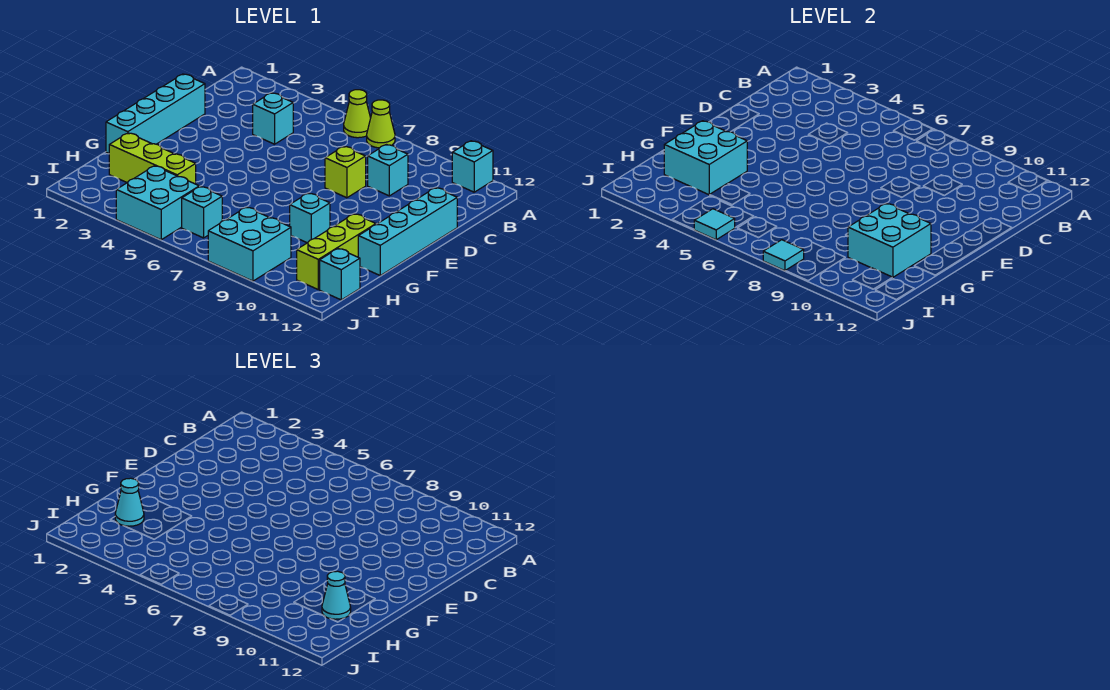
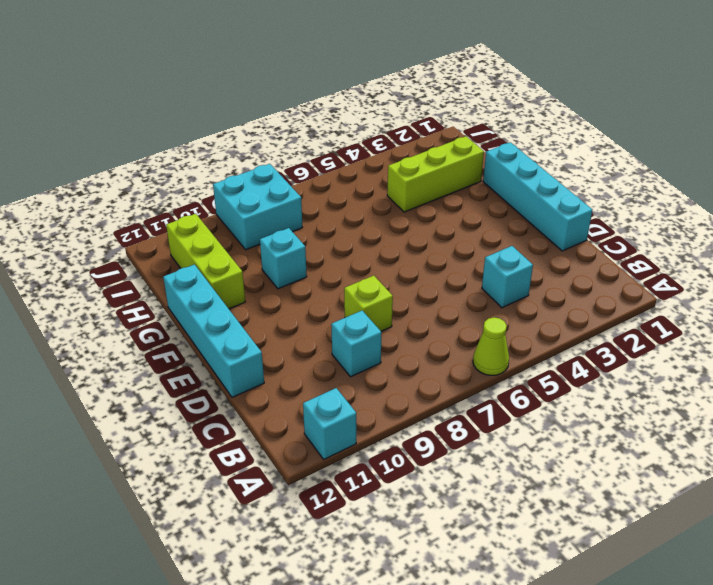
none -> lime 1x1 cone [367,100,395,148]
none -> cyan 2x2 brick [116,166,199,240]
none -> cyan 1x1 brick [182,186,222,238]

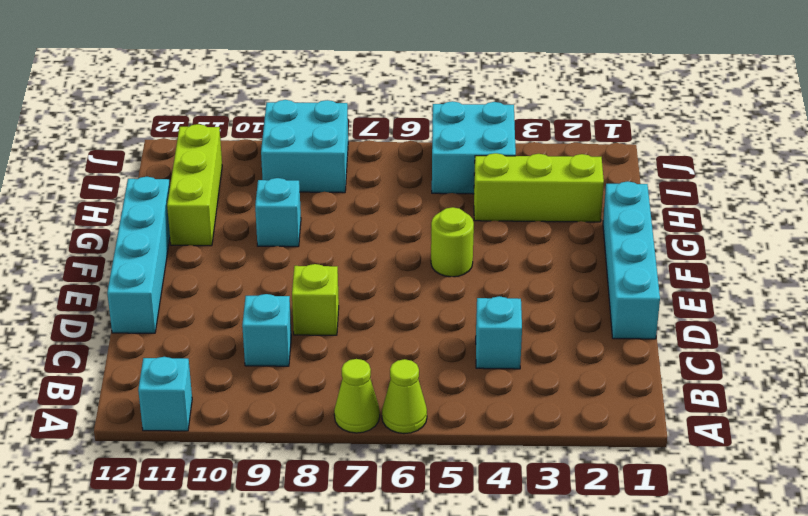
lime 1x1 round brick [431,207,474,277] -> none
none -> cyan 1x1 brick [182,186,222,238]
none -> cyan 1x1 brick [320,249,360,300]
none -> cyan 2x2 brick [664,121,747,195]

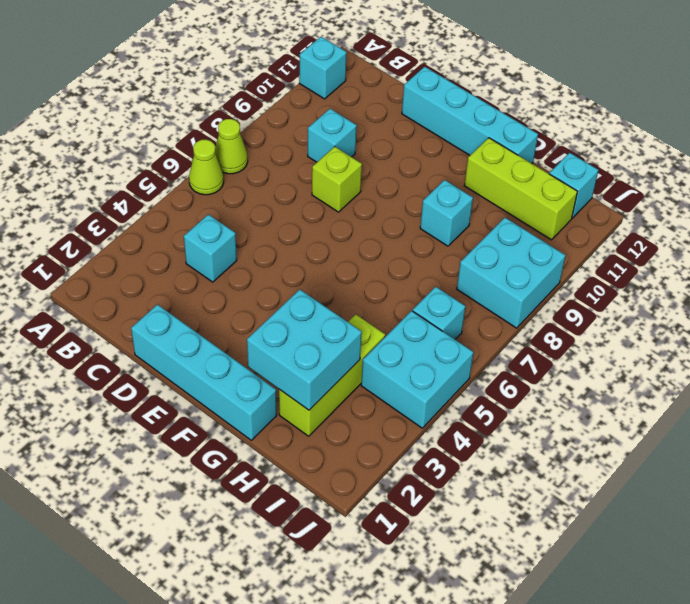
none -> cyan 2x2 brick [848,204,931,277]
none -> cyan 1x1 tile [694,209,735,240]
none -> cyan 1x1 tile [763,240,804,271]

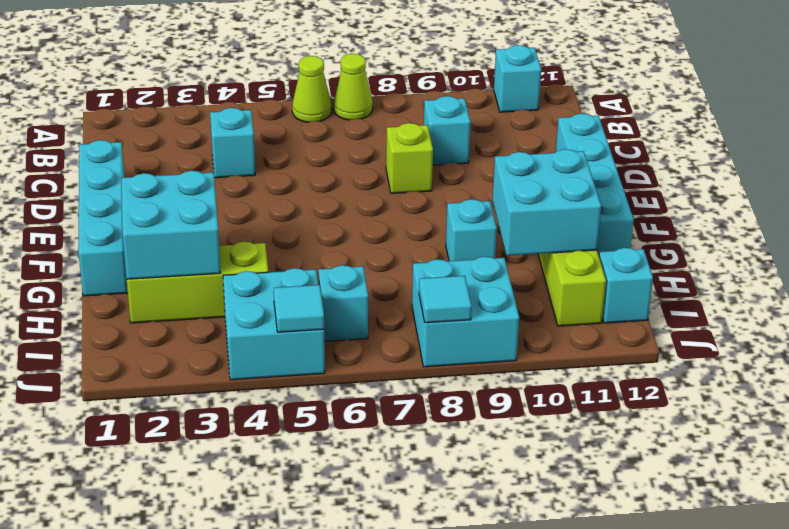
none -> cyan 1x1 cone [115,478,144,526]
none -> cyan 1x1 cone [322,571,351,619]

